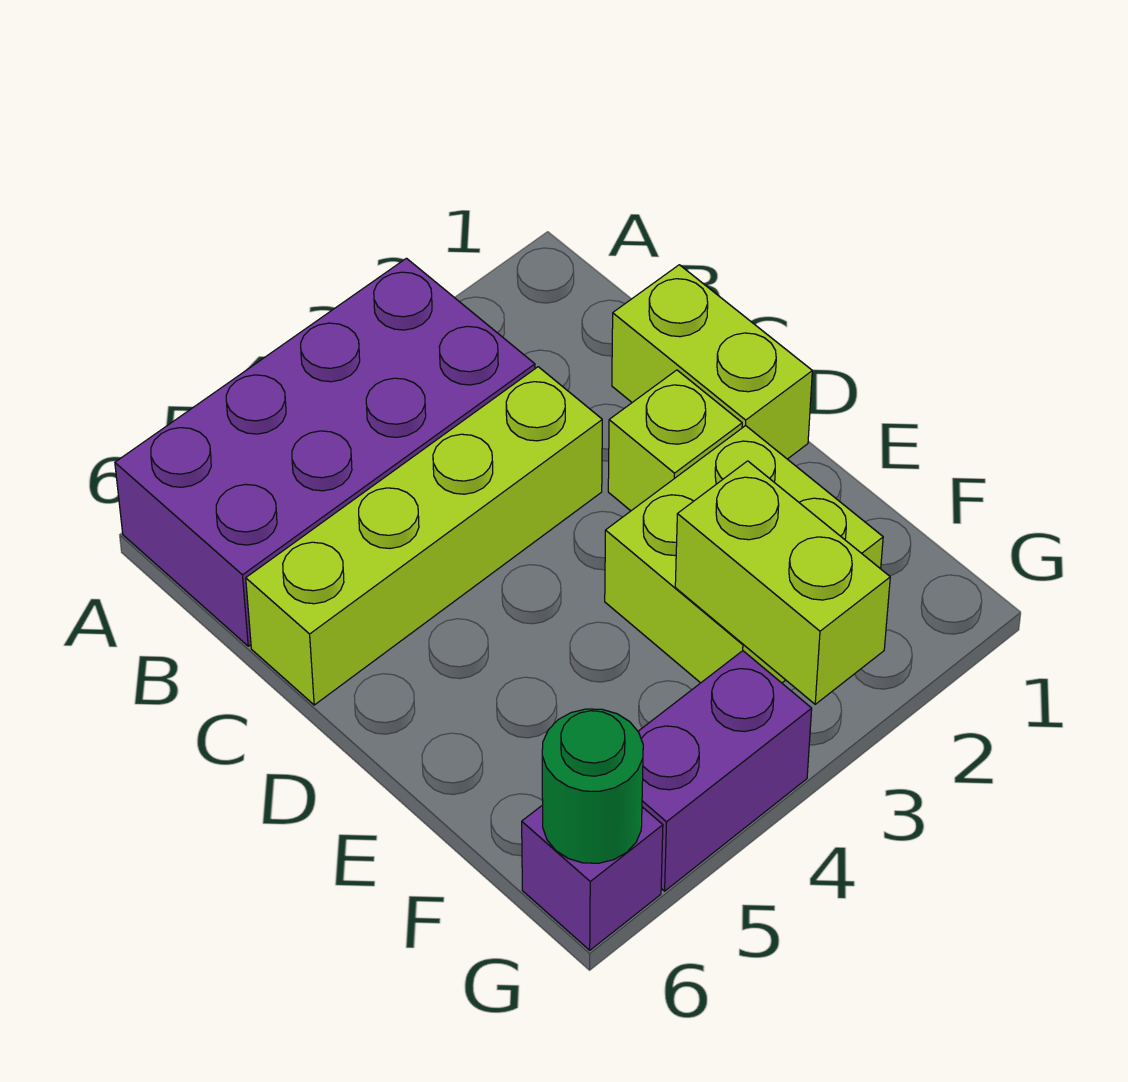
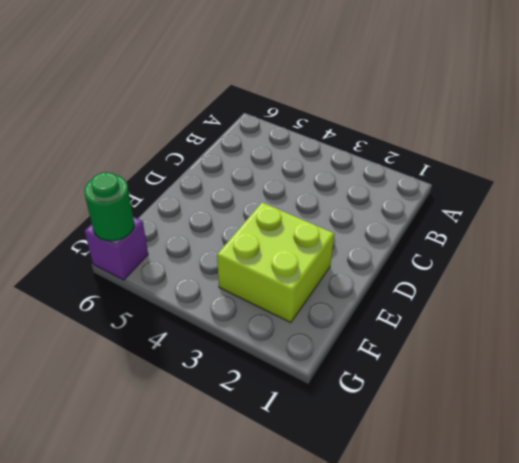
none -> purple 2x4 brick [115,258,535,646]
none -> lime 1x2 brick [612,265,812,459]

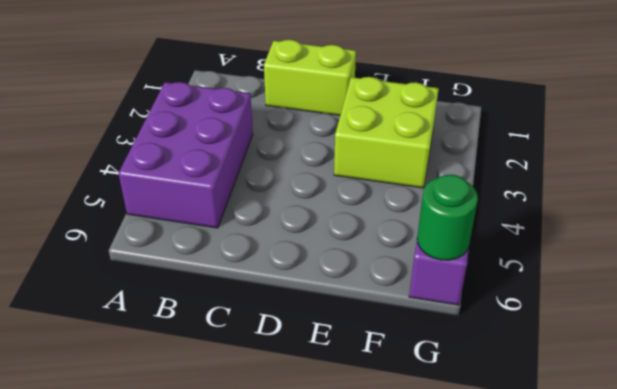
purple 2x3 brick [119,82,253,228] -> purple 2x4 brick [115,258,535,646]
none -> lime 1x4 brick [246,367,602,705]
none -> lime 1x1 brick [608,370,742,511]

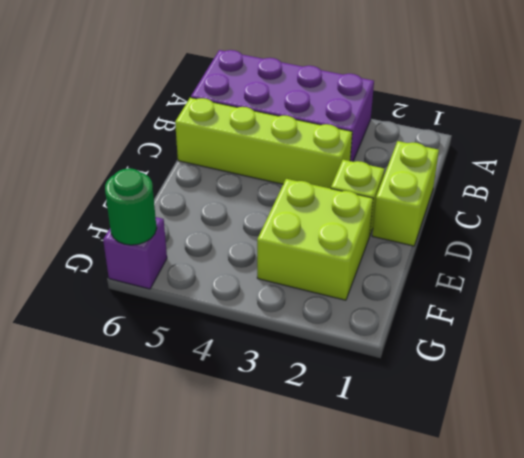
none -> purple 1x2 brick [638,651,812,891]
none -> lime 1x2 brick [675,461,890,704]

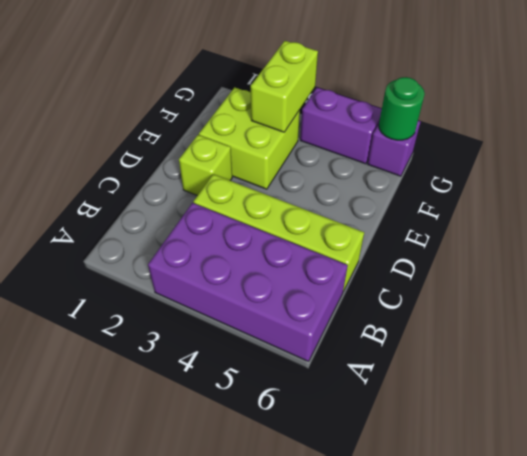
none -> lime 1x2 brick [612,265,812,459]

